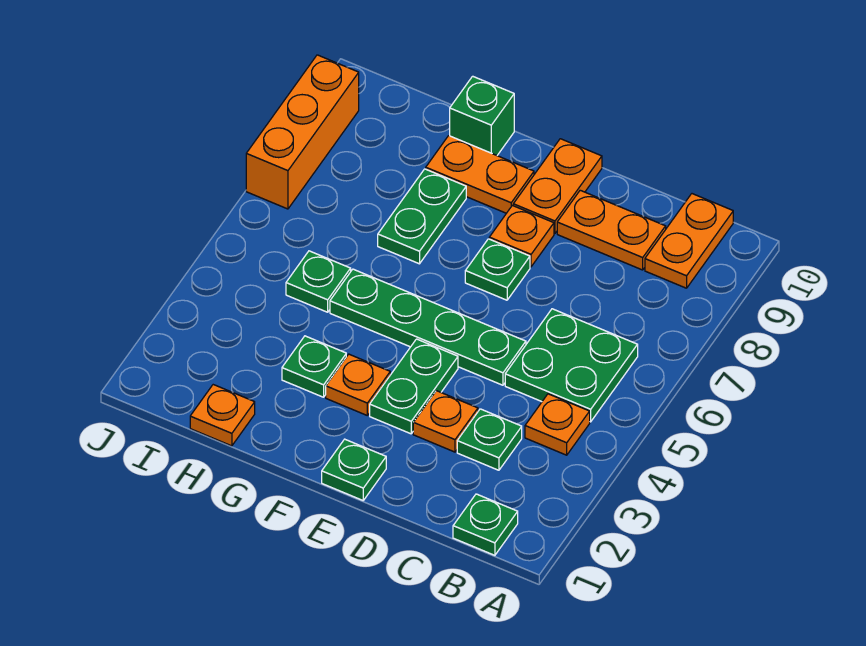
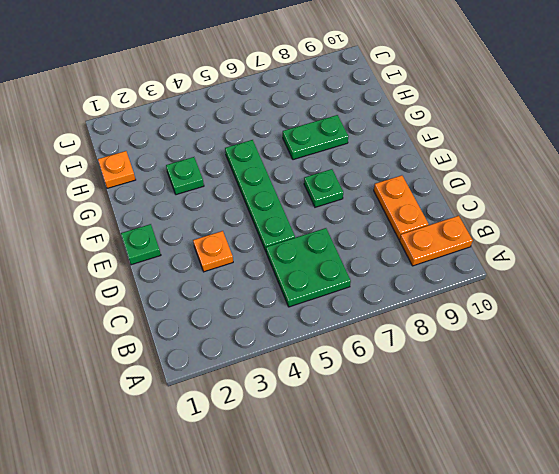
none -> green 1x1 plate [453,494,518,555]
none -> orange 1x1 plate [525,394,590,455]
none -> green 1x1 plate [457,409,522,470]

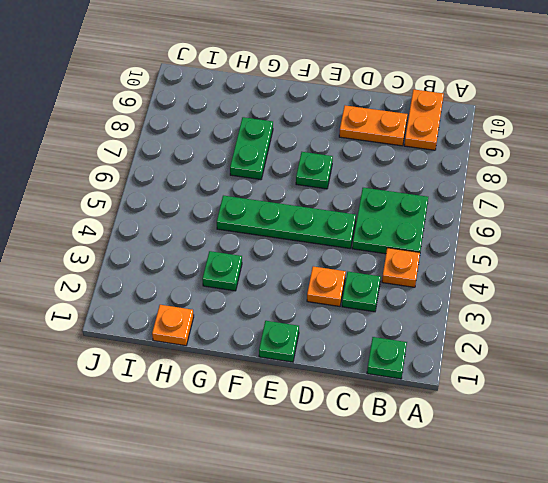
none -> green 1x2 plate [370,339,458,434]
none -> orange 1x1 plate [489,205,554,267]
none -> orange 1x2 plate [513,139,602,233]

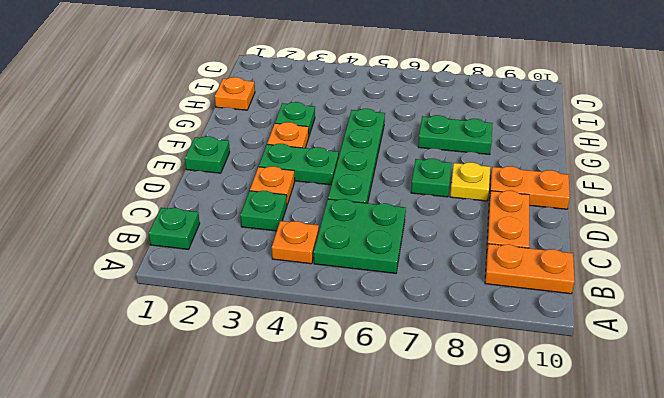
yellow 1x1 plate [450,162,490,201] -> orange 1x1 plate [489,205,554,267]
none -> orange 1x2 plate [426,136,534,213]
none -> green 1x1 brick [450,76,514,155]
none -> green 1x1 plate [286,251,351,312]

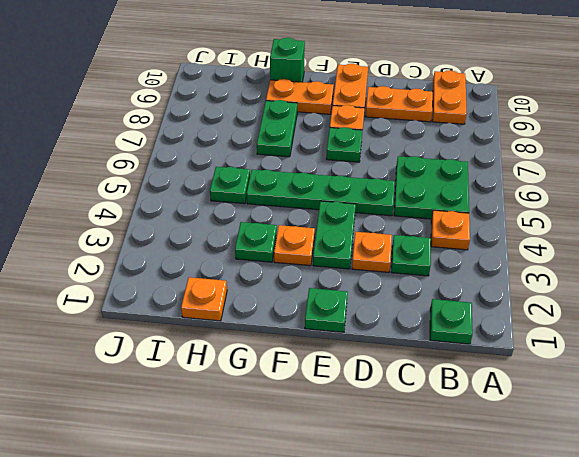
none -> orange 1x3 brick [246,55,359,209]

